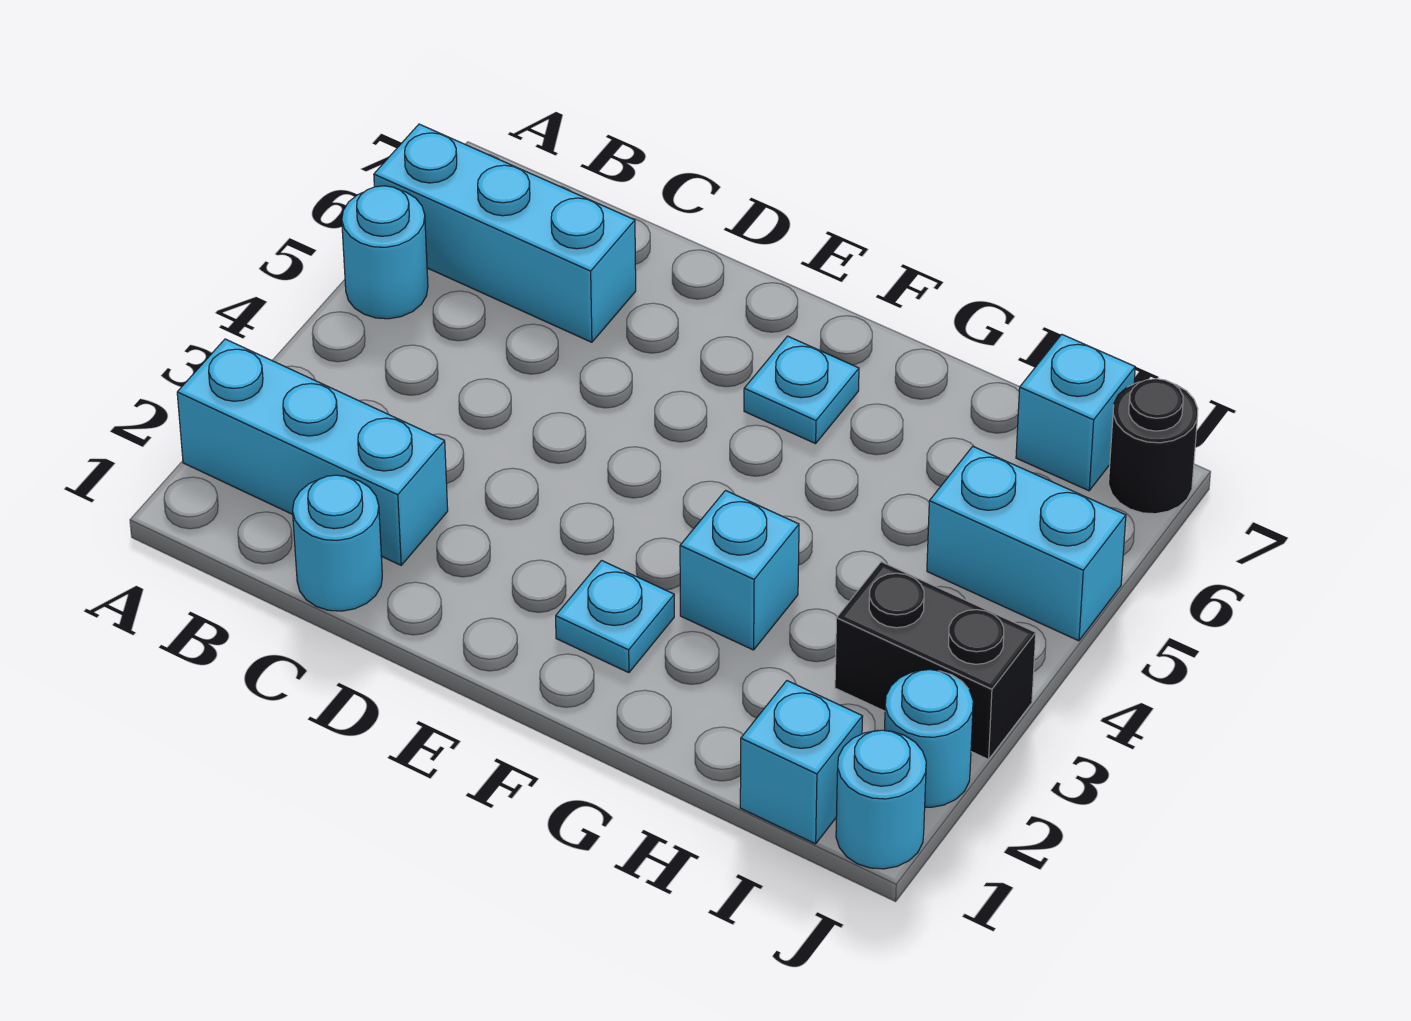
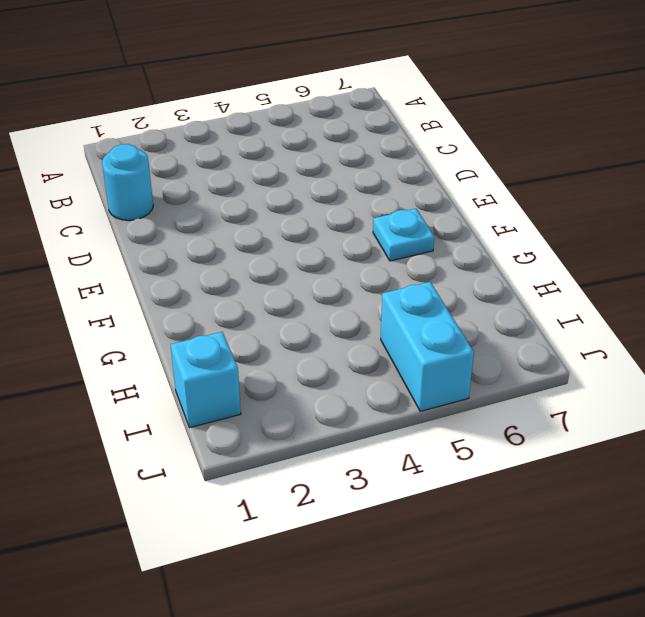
none -> cyan 1x3 brick [177,339,448,565]
none -> cyan 1x1 round brick [342,186,428,319]
none -> cyan 1x3 brick [374,124,636,342]

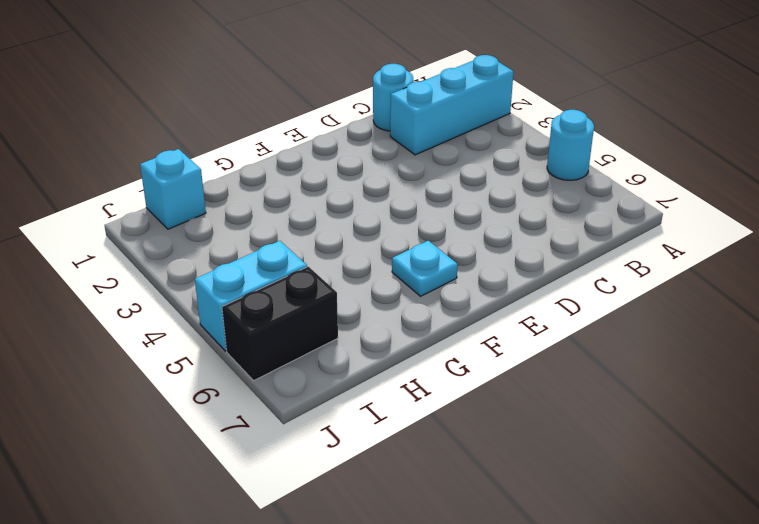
black 1x2 brick [222,267,338,381] -> black 1x2 brick moved to [835,562,1036,760]
none -> cyan 1x3 brick [374,124,636,342]
none -> cyan 1x1 plate [556,561,674,673]
none -> cyan 1x1 brick [680,491,799,650]

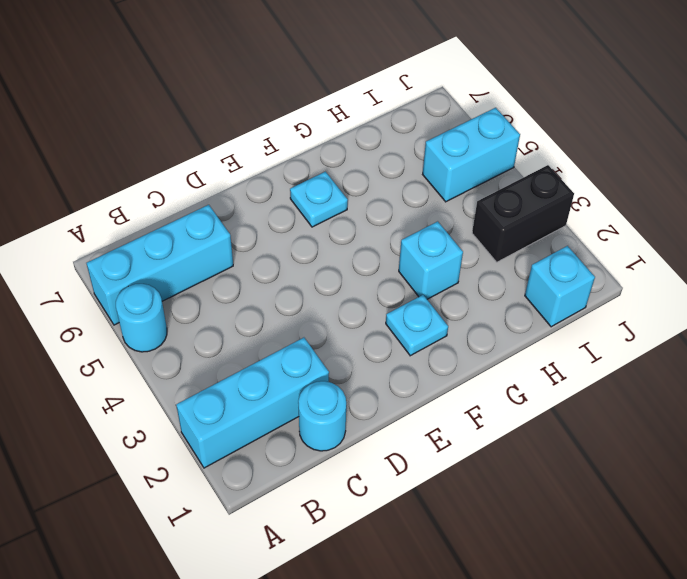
none -> cyan 1x1 brick [1016,334,1135,491]
none -> cyan 1x1 round brick [836,730,926,869]
none -> cyan 1x1 round brick [885,670,973,807]

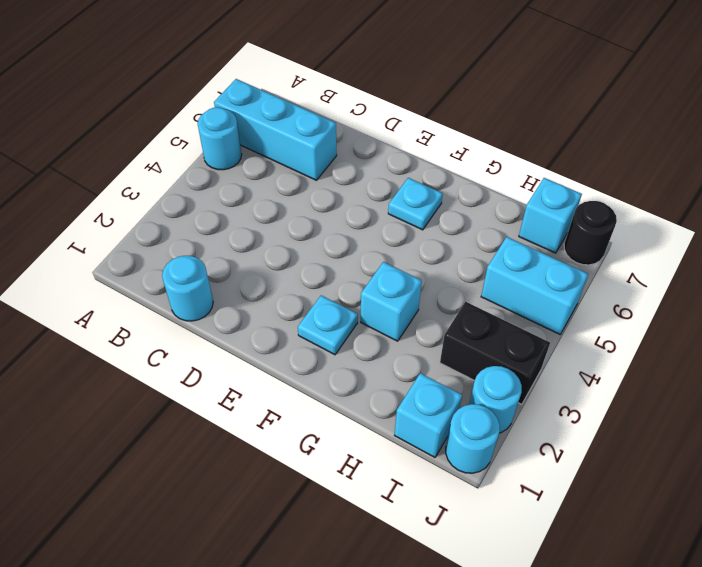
none -> cyan 1x3 brick [177,339,448,565]

